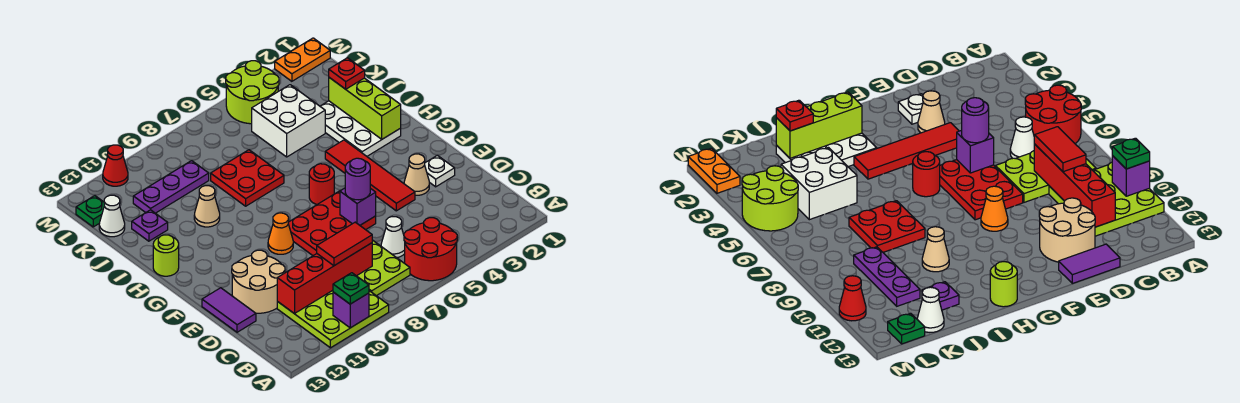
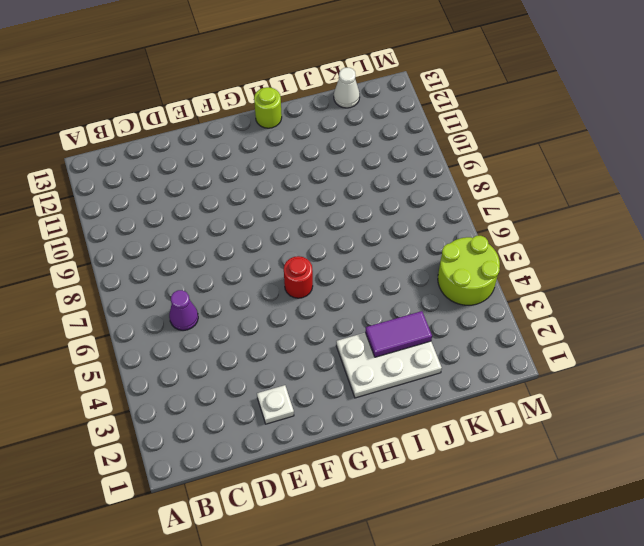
purple 1x1 cone [169,290,198,330] -> white 1x1 cone [381,217,405,258]
purple 1x2 tile [365,311,432,357] -> purple 1x2 tile moved to [202,288,256,332]
none -> red 2x2 round brick [404,218,457,281]
none -> lime 3x3 plate [277,290,389,348]
none -> lime 2x3 plate [357,240,410,296]
none -> tan 2x2 round brick [232,250,285,313]

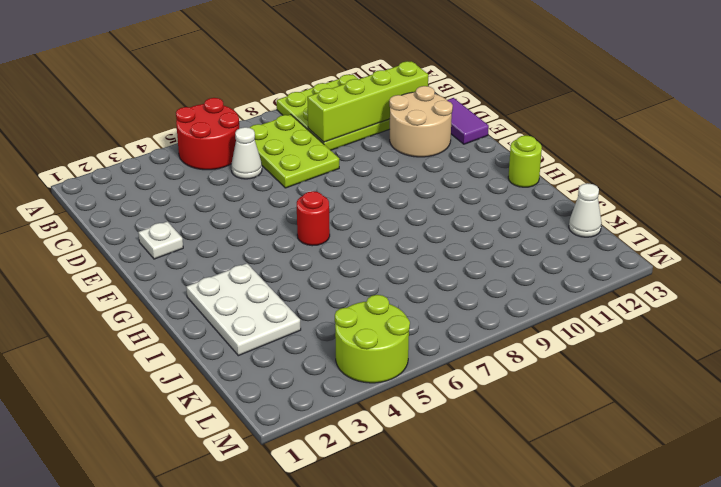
lime 1x4 brick [307,61,428,142] -> red 1x4 brick [277,243,372,314]
none -> tan 1x1 cone [404,154,429,195]
none -> red 1x4 tile [325,140,415,211]
none -> red 2x3 plate [288,191,376,256]
none -> orange 1x1 cone [268,213,293,254]

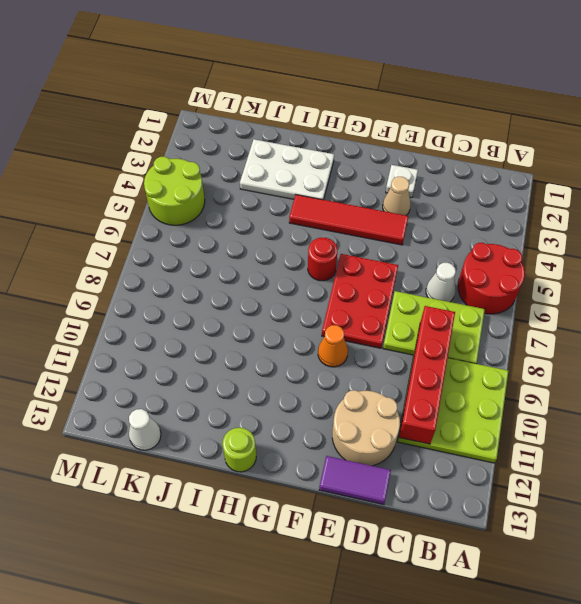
none -> red 2x2 plate [211,150,284,206]
none -> tan 1x1 cone [194,186,220,227]
none -> white 2x2 brick [252,85,325,157]
none -> purple 1x1 plate [132,210,168,241]

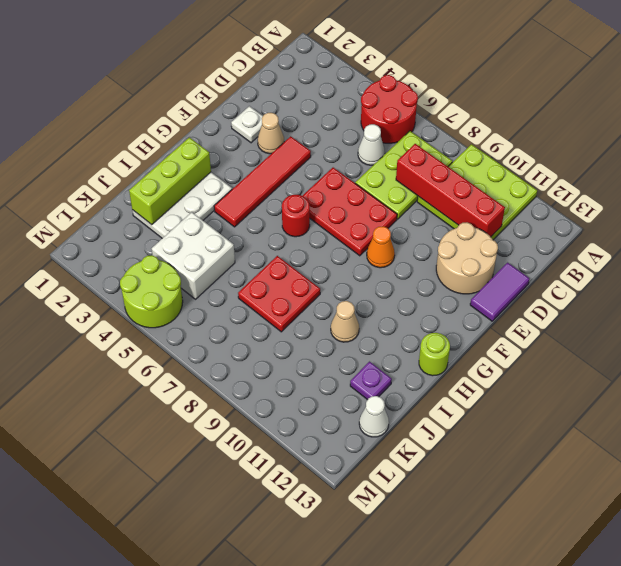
none -> purple 1x3 plate [133,161,209,213]
none -> green 1x1 plate [76,196,104,227]
none -> orange 1x2 plate [275,38,330,81]
none -> red 1x1 cone [103,145,128,186]

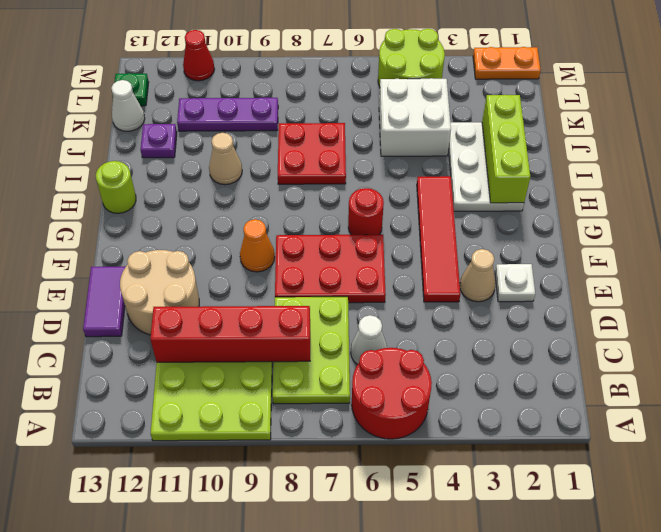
none -> purple 1x1 brick [333,292,369,328]
none -> purple 1x1 brick [340,188,376,225]
none -> green 1x1 plate [333,273,369,304]
none -> red 1x2 tile [317,222,372,266]

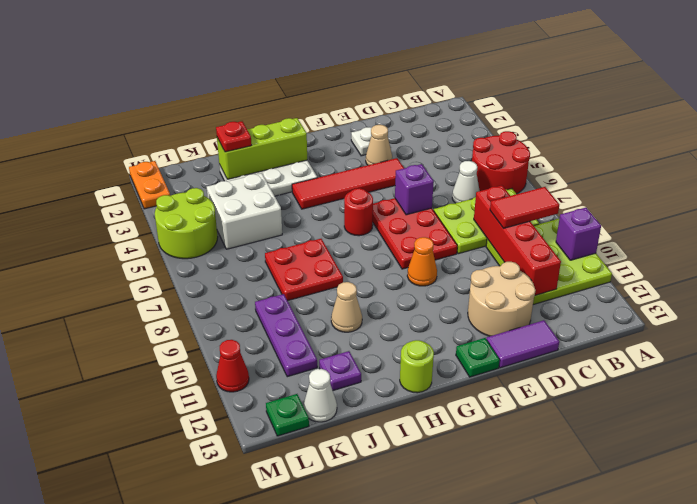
red 1x2 tile [490,187,559,228] -> red 1x2 tile turned to [317,222,372,266]
green 1x1 plate [456,338,500,377] -> green 1x1 plate moved to [333,273,369,304]
none -> purple 1x1 round brick [345,158,370,200]

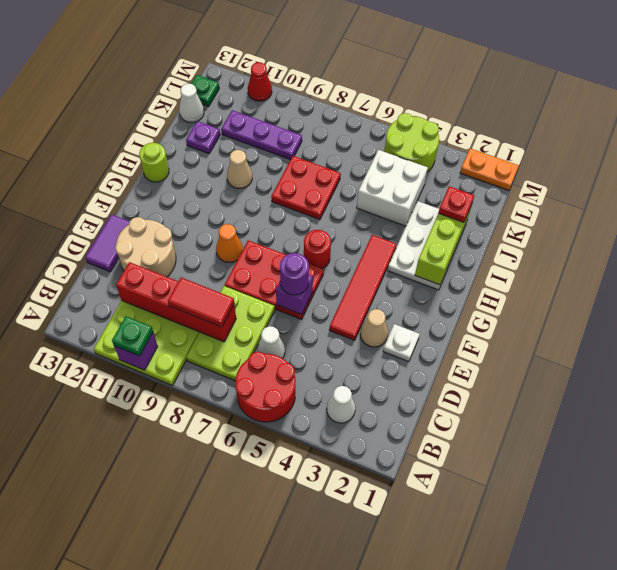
white 1x1 cone [327,386,355,423] -> none

